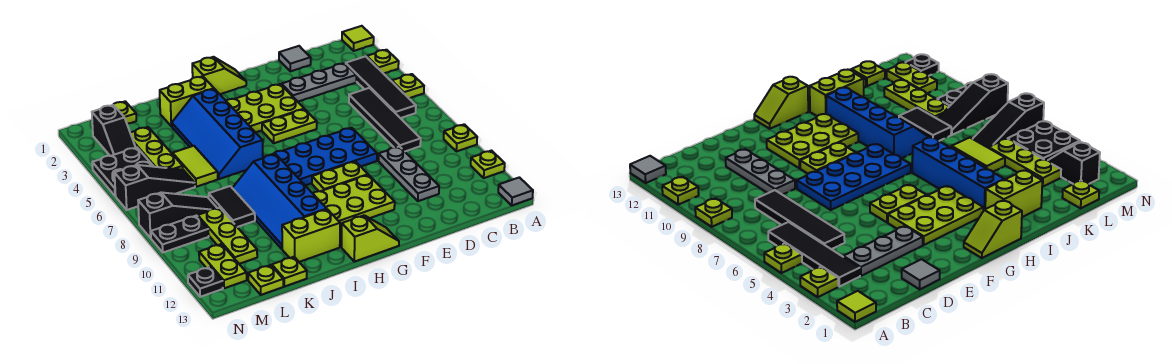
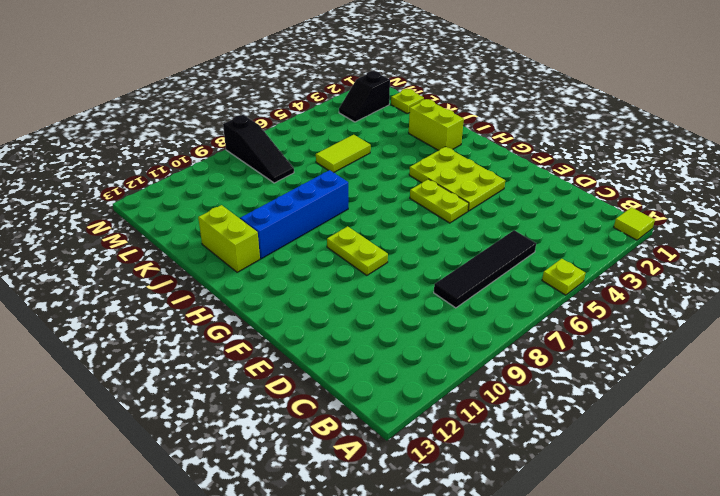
none -> lime 1x1 plate [367,50,399,74]
none -> lime 1x1 plate [444,124,477,151]
none -> lime 1x1 plate [471,151,505,178]
none -> grey 1x1 tile [498,177,533,205]

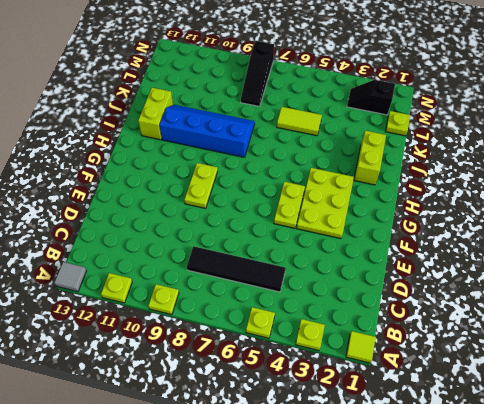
none -> black 1x4 tile [346,56,416,118]
none -> grey 1x3 plate [281,63,356,102]
none -> grey 1x1 tile [279,46,311,71]
none -> grey 1x3 plate [379,146,439,201]

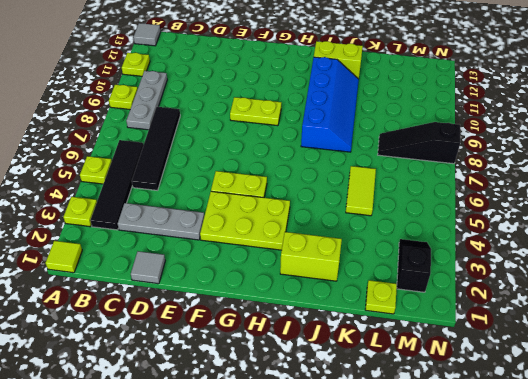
grey 1x3 plate [126,71,167,130] -> grey 1x3 plate moved to [379,146,439,201]
none -> blue 2x4 plate [271,128,377,185]
none -> lime 2x3 plate [313,175,395,229]
none -> lime 1x2 slope [192,57,246,94]
none -> lime 1x2 slope [342,215,399,262]

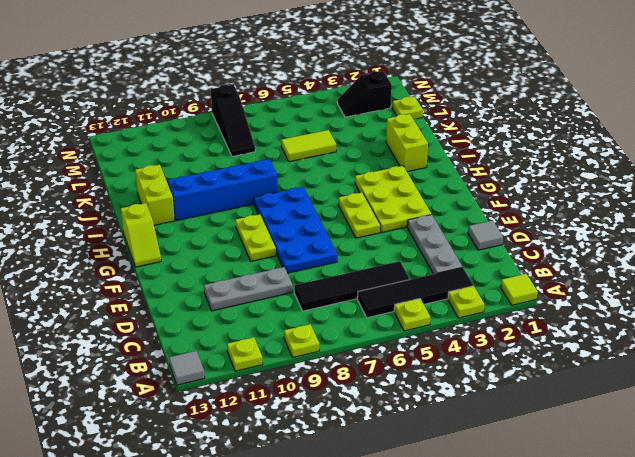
none -> lime 2x3 plate [313,175,395,229]
none -> lime 1x2 slope [192,57,246,94]
none -> blue 2x4 slope [172,89,263,179]
none -> black 1x2 tile [209,186,255,227]

